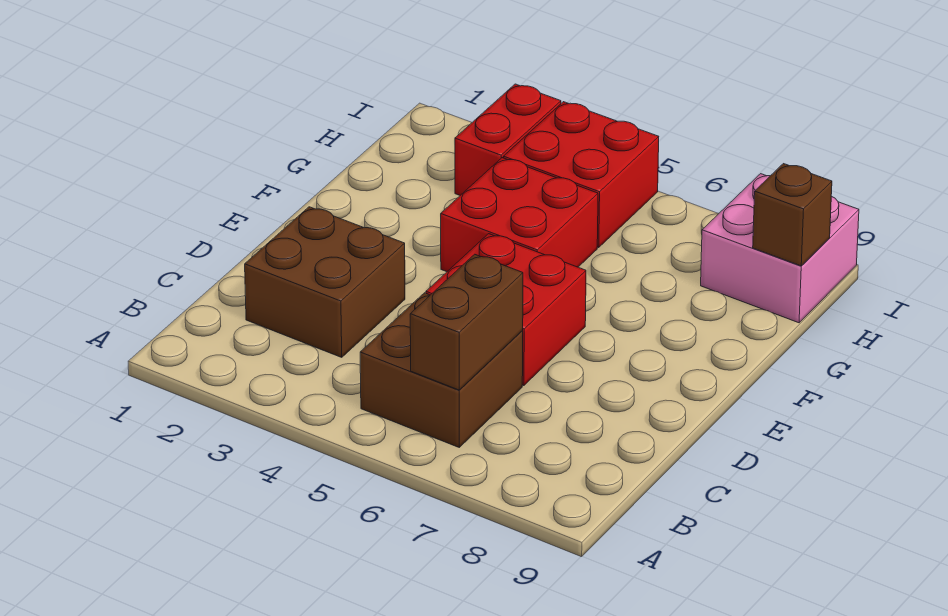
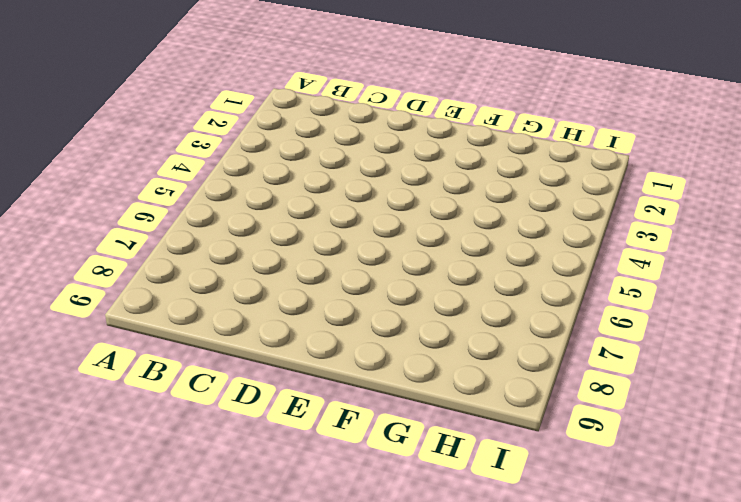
none -> brown 2x2 brick [360,293,523,447]
none -> brown 2x2 brick [245,207,405,357]

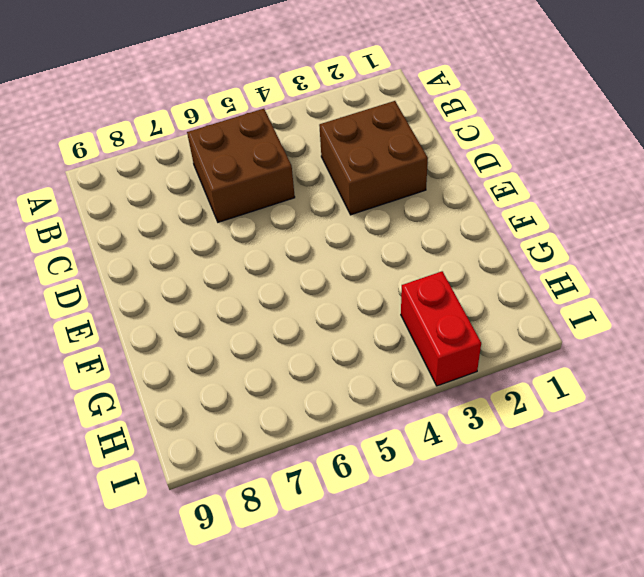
none -> red 2x2 brick [426,234,586,386]
none -> red 2x2 brick [441,158,598,272]

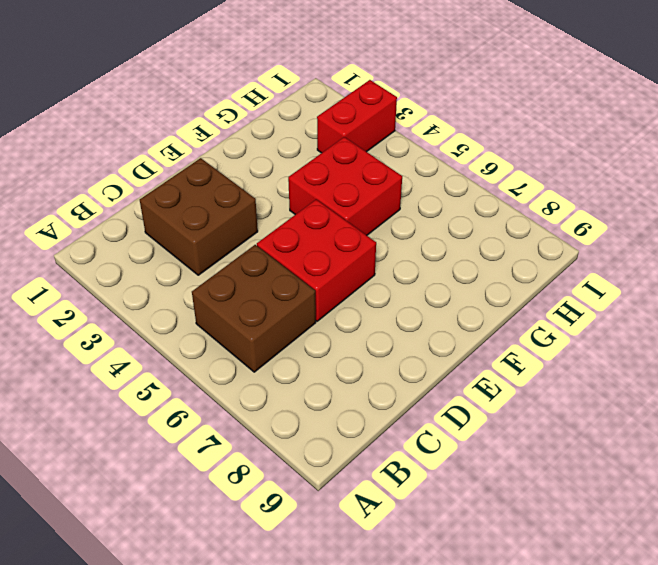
none -> red 2x2 brick [504,102,659,247]
none -> pink 2x2 brick [701,174,859,323]

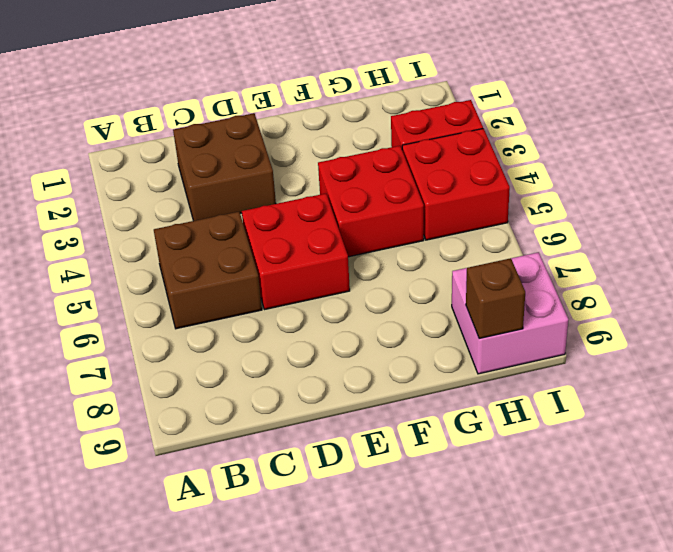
none -> brown 1x2 brick [410,254,523,390]

